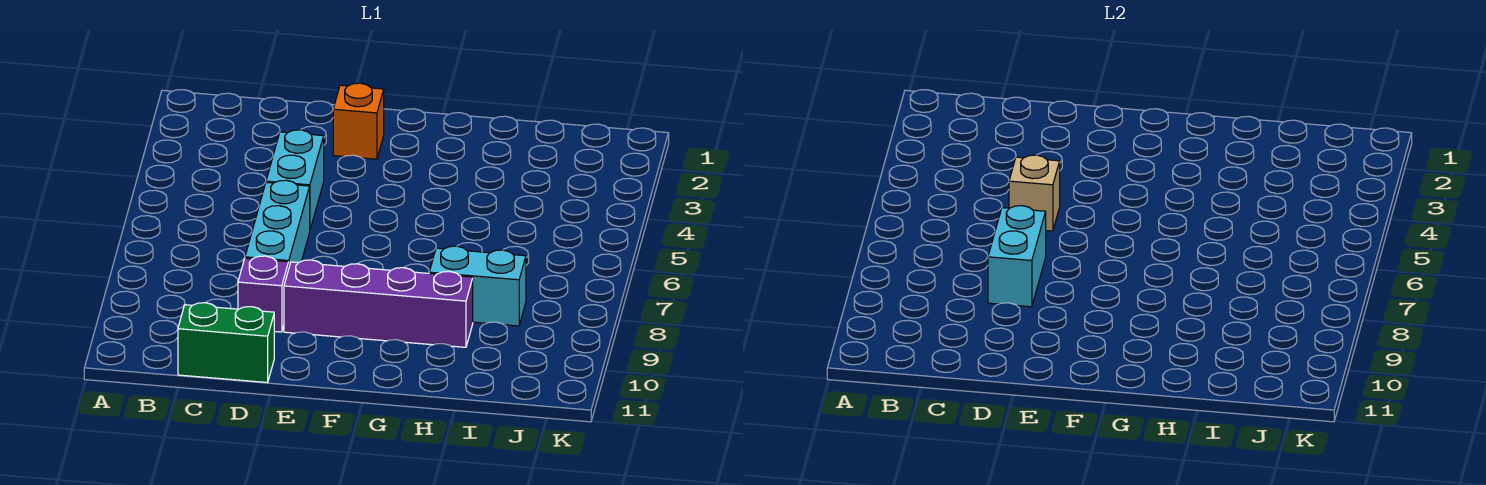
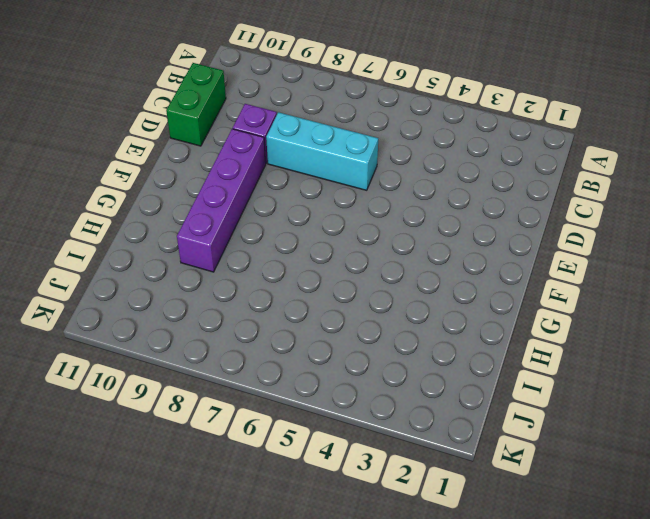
none -> cyan 1x2 brick [266,130,324,229]
none -> orange 1x1 brick [333,83,384,159]

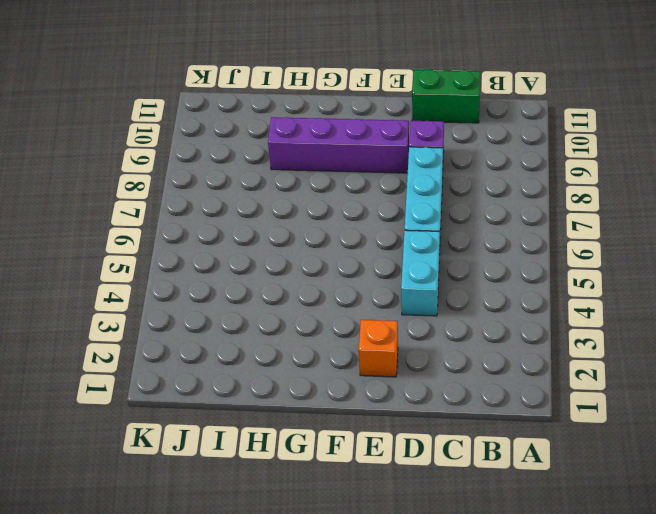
none -> cyan 1x2 brick [429,246,526,326]
none -> tan 1x1 brick [1009,155,1060,231]

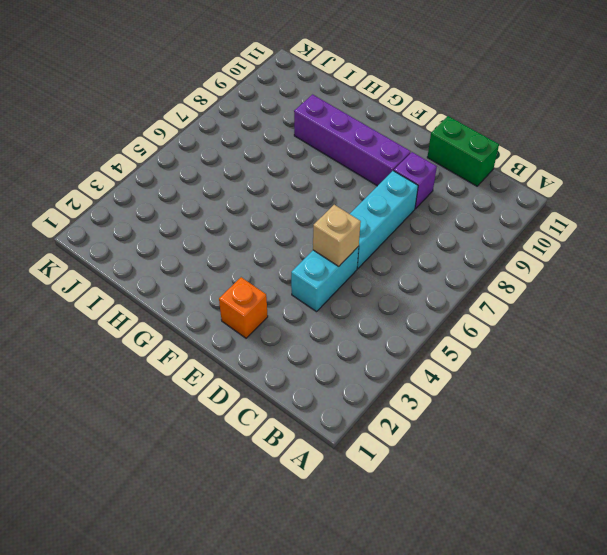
none -> cyan 1x2 brick [429,246,526,326]
none -> cyan 1x2 brick [988,206,1046,307]

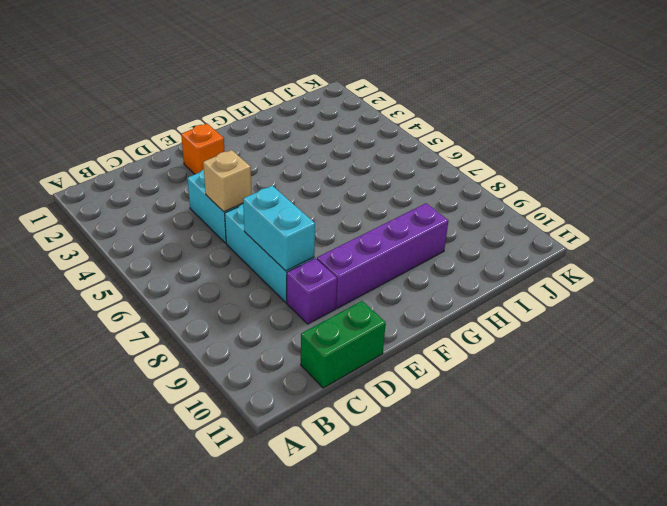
none -> cyan 1x2 brick [429,246,526,326]

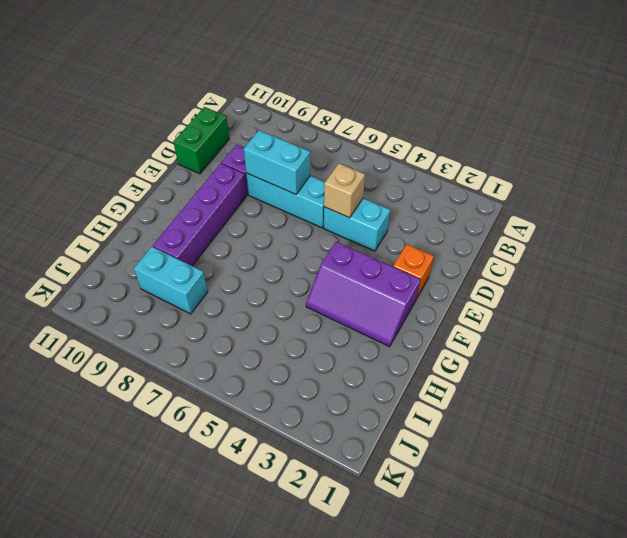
purple 2x3 slope [306,242,421,347] -> none
cyan 1x2 brick [134,247,208,314] -> cyan 1x2 brick turned to [429,246,526,326]

